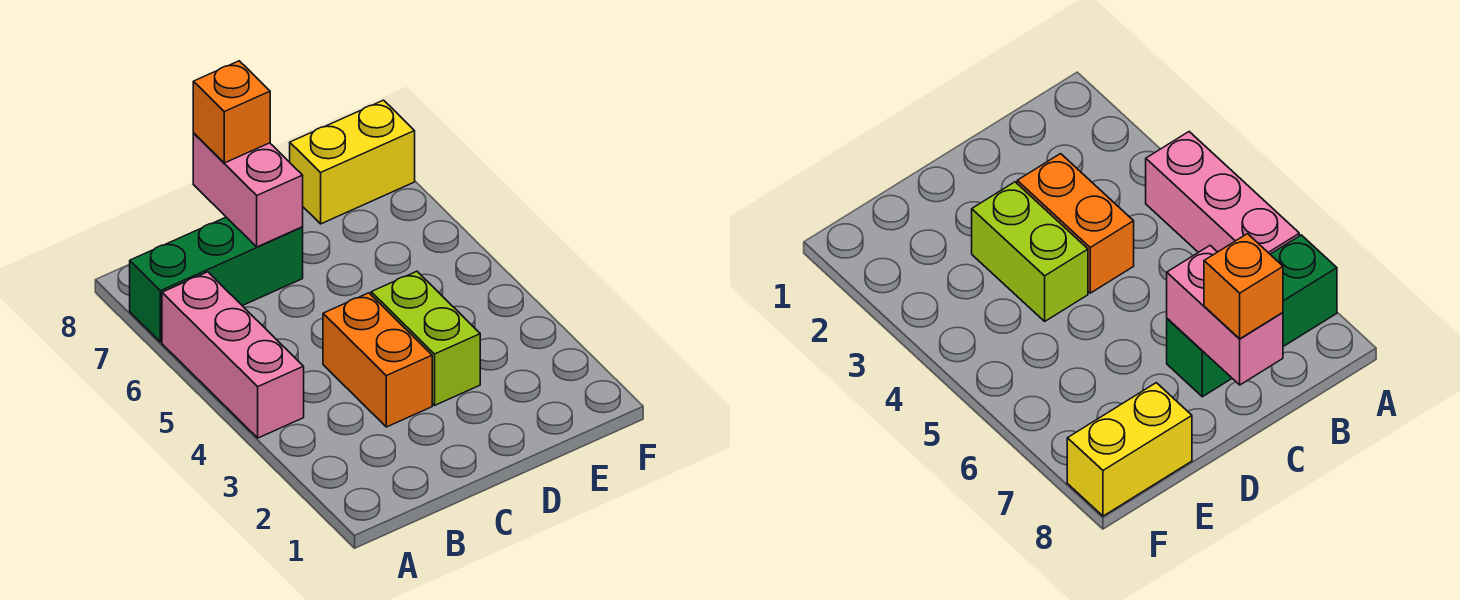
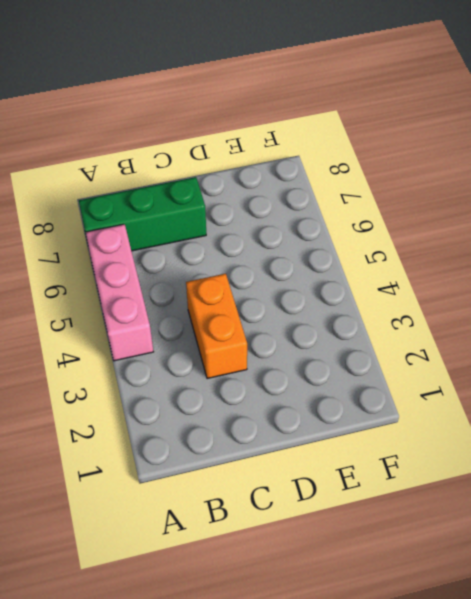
none -> lime 1x2 brick [371,271,480,405]
none -> yellow 1x2 brick [290,100,415,224]

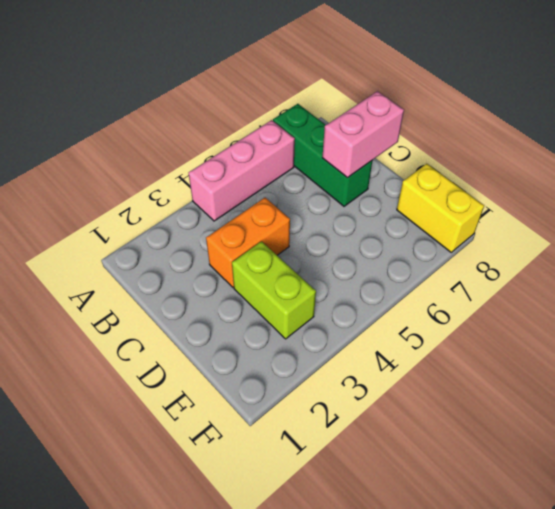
lime 1x2 brick [232,241,316,339] -> lime 1x2 brick turned to [371,271,480,405]
none -> orange 1x1 brick [193,61,270,163]

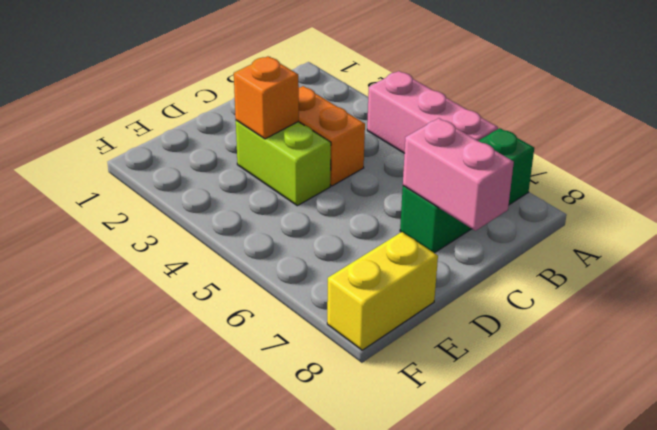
orange 1x1 brick [234,56,299,139] -> orange 1x1 brick moved to [193,61,270,163]

